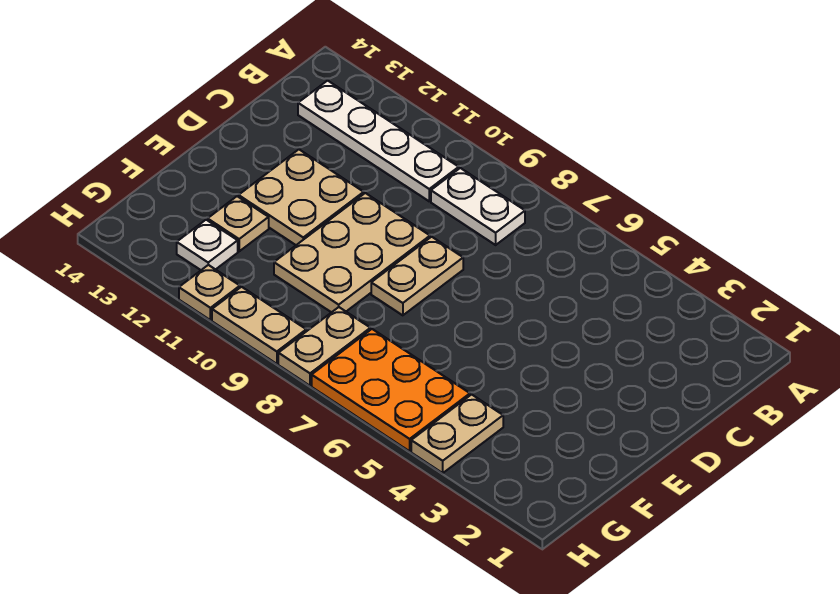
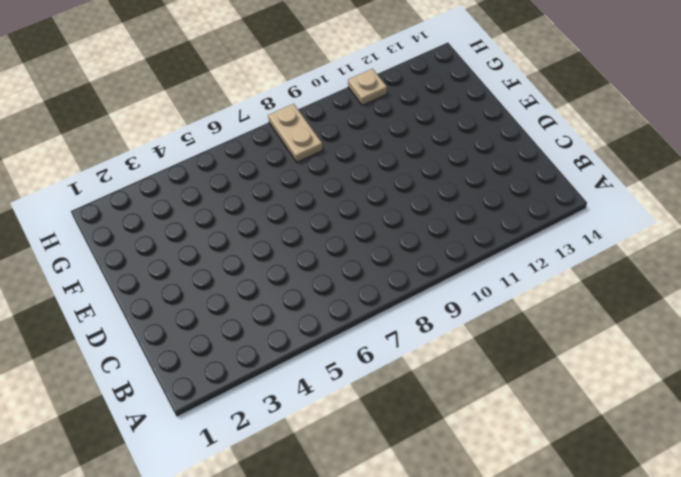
none -> white 1x2 plate [431,168,525,245]
none -> white 1x4 plate [298,81,459,201]
none -> tan 1x2 plate [371,237,463,315]

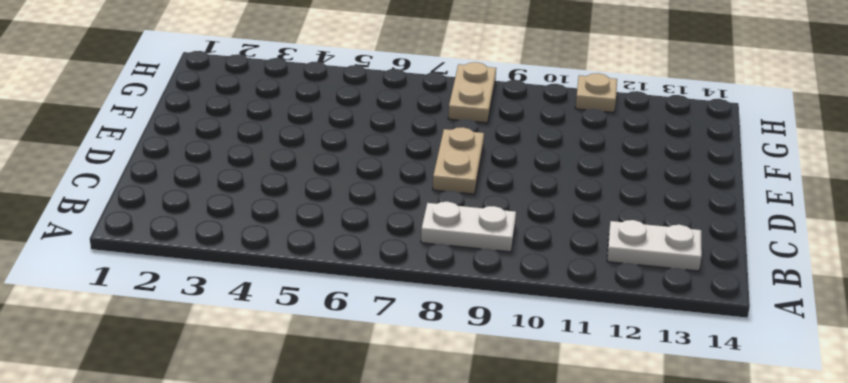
white 1x2 plate [607,220,702,271] -> white 1x4 plate [298,81,459,201]
none -> tan 2x3 plate [274,193,430,312]
none -> tan 2x2 plate [239,150,364,245]
none -> tan 1x1 plate [208,196,269,251]

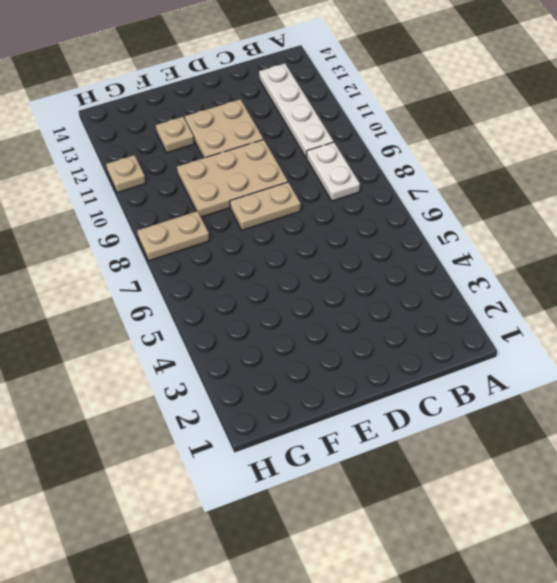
none -> tan 1x2 plate [411,395,503,473]
none -> orange 2x3 plate [312,329,470,451]
none -> white 1x1 plate [177,220,238,270]

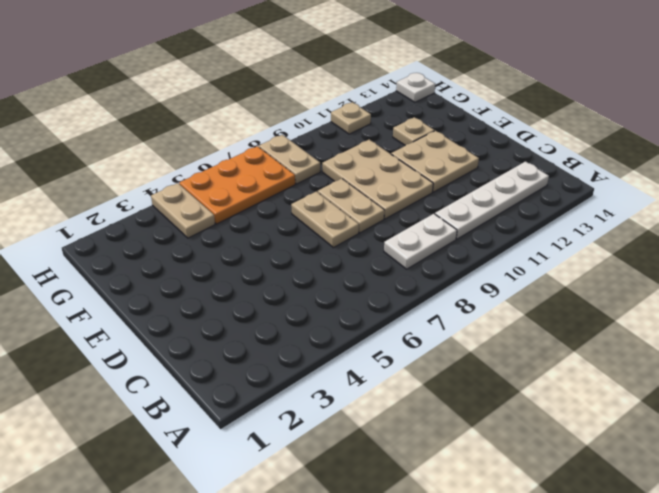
tan 1x2 plate [291,191,359,248] -> tan 1x2 plate turned to [212,287,306,364]
white 1x1 plate [396,73,435,102] -> white 1x1 plate moved to [177,220,238,270]

